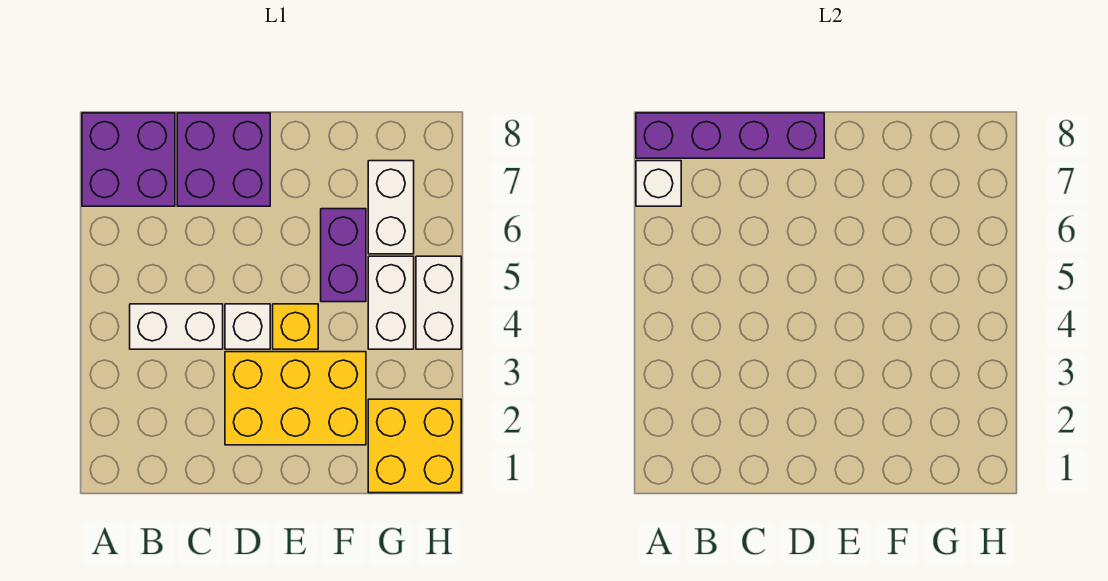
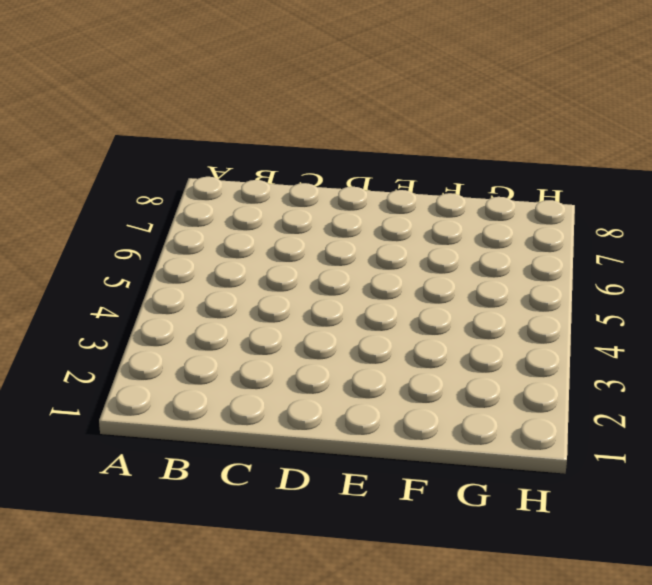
none -> purple 2x2 brick [82,113,175,206]
none -> white 1x2 brick [130,304,223,349]
none -> purple 2x2 brick [177,113,270,206]

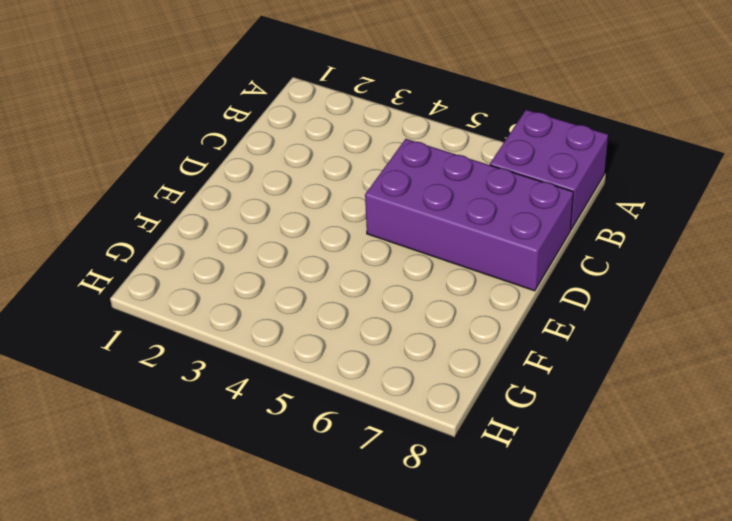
purple 2x4 brick [365,139,573,291] -> purple 2x2 brick [177,113,270,206]
none -> white 1x2 brick [130,304,223,349]
none -> yellow 2x3 brick [225,352,366,445]
none -> white 1x1 brick [225,304,270,349]

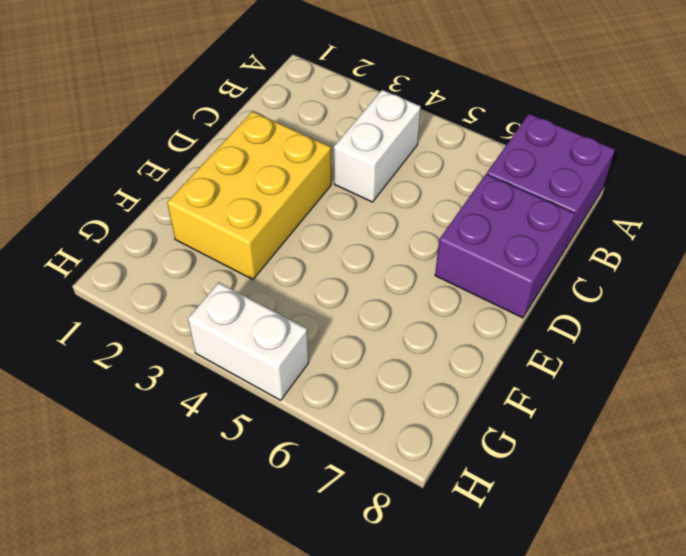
none -> white 1x1 brick [225,304,270,349]
none -> yellow 1x1 brick [273,304,318,349]
none -> purple 1x2 brick [321,209,366,302]

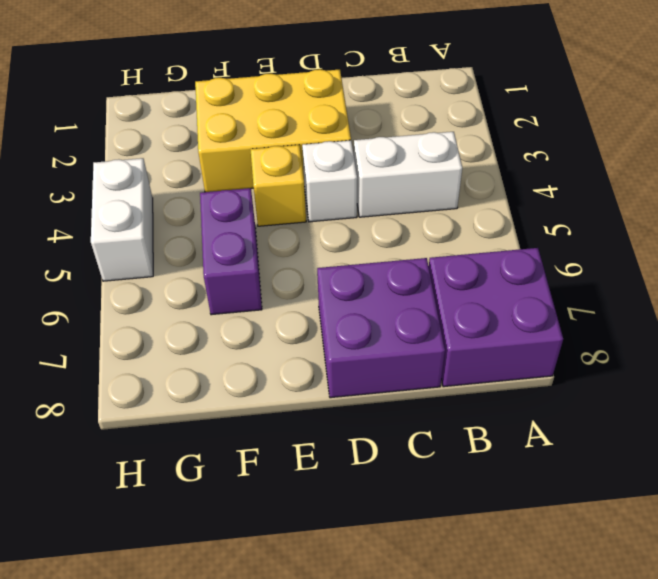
none -> yellow 2x2 brick [368,399,461,493]
none -> white 1x2 brick [368,256,414,349]
none -> white 1x2 brick [368,161,414,254]

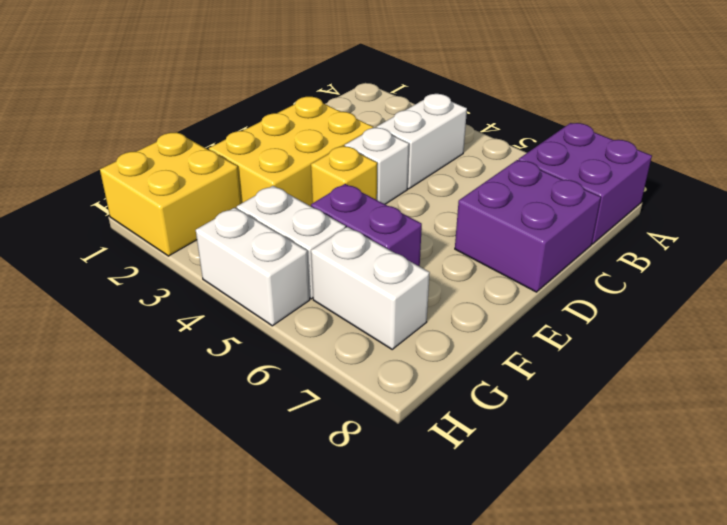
none -> white 1x1 brick [636,161,681,206]
none -> purple 1x4 brick [636,113,824,158]

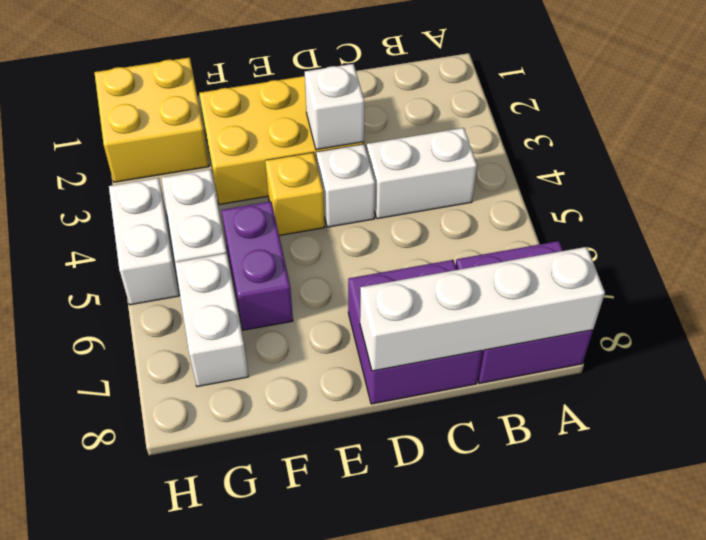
white 1x4 brick [360,247,605,371] -> purple 1x4 brick [636,113,824,158]
white 1x1 brick [305,64,364,150] -> white 1x1 brick moved to [636,161,681,206]

